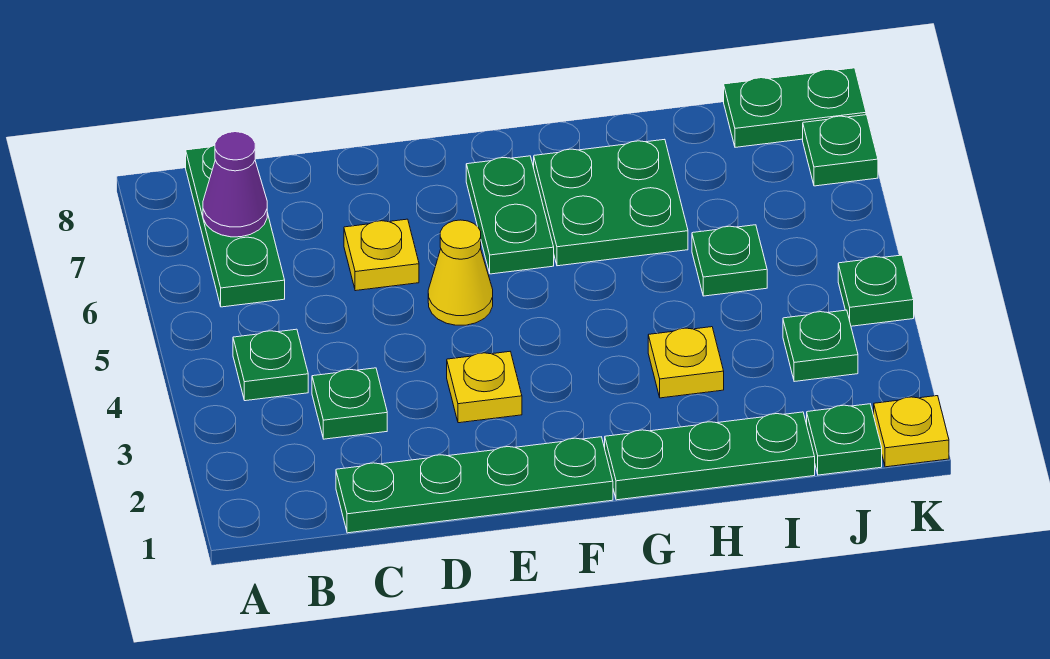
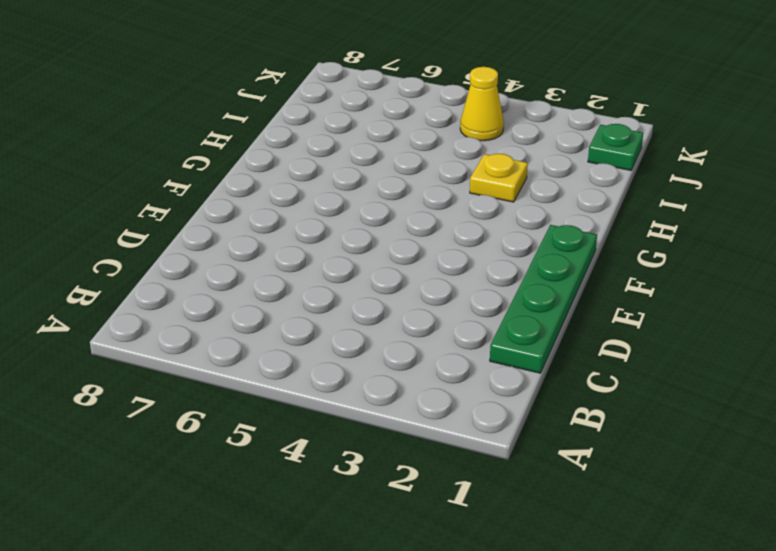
yellow 1x1 cone [460,67,504,141] -> yellow 1x1 cone moved to [428,220,493,325]
none -> green 1x1 plate [233,329,308,401]
none -> green 1x3 plate [186,145,285,307]
none -> green 1x1 plate [312,368,387,439]

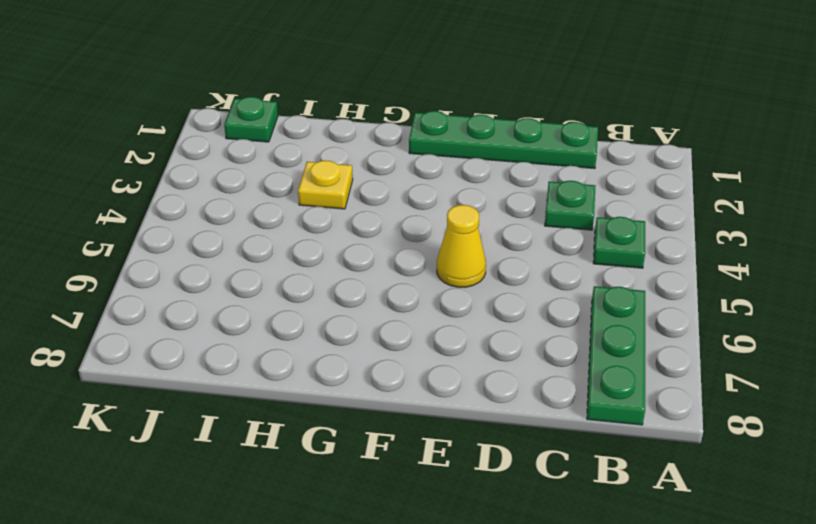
none -> yellow 1x1 plate [344,219,419,291]
none -> yellow 1x1 plate [447,352,522,423]
none -> green 1x2 plate [466,156,554,274]

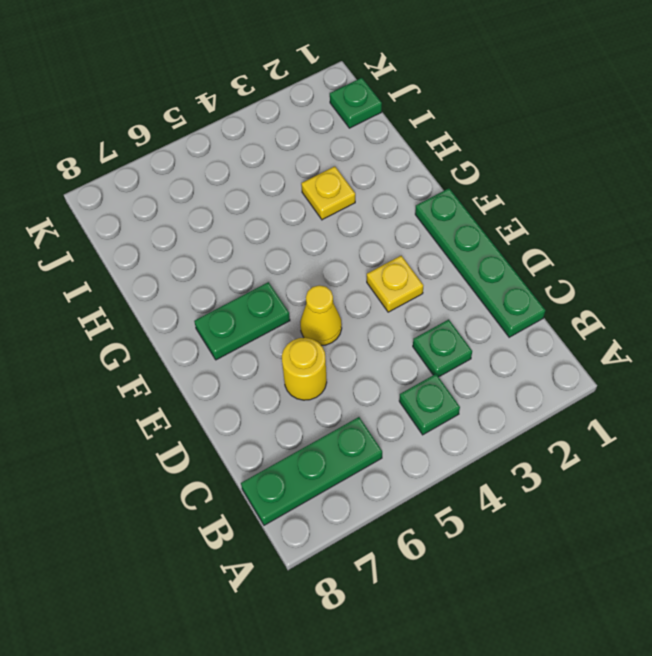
yellow 1x1 round brick [282,338,327,400] -> yellow 1x1 plate [344,219,419,291]
none -> green 1x3 plate [605,412,815,500]
none -> green 2x2 plate [534,139,688,266]
none -> green 1x1 plate [692,225,767,296]

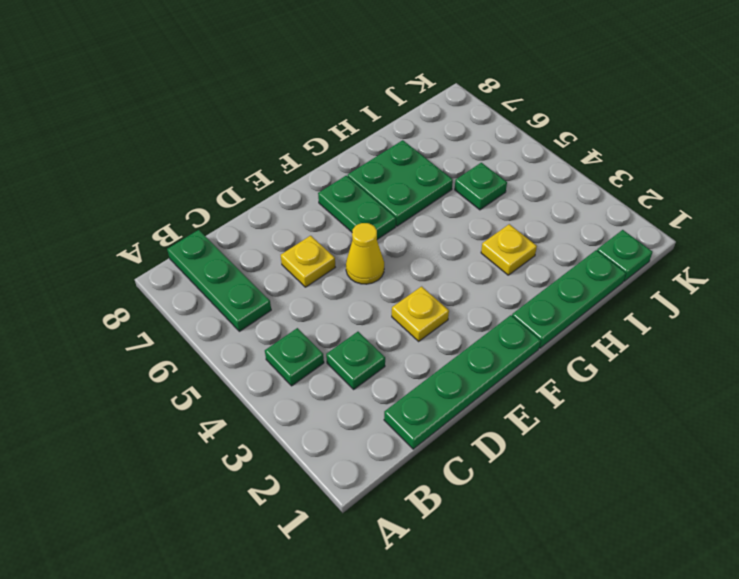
none -> green 1x1 plate [783,310,858,382]
none -> green 1x2 plate [724,68,866,147]
none -> yellow 1x1 plate [874,396,949,467]

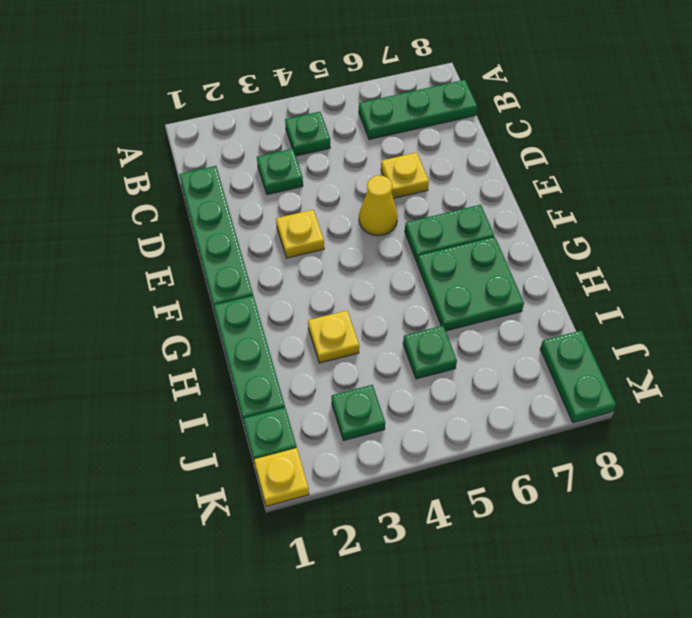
none -> green 1x1 plate [838,255,914,326]
none -> green 1x1 plate [803,115,878,186]
none -> purple 1x1 cone [203,132,267,237]

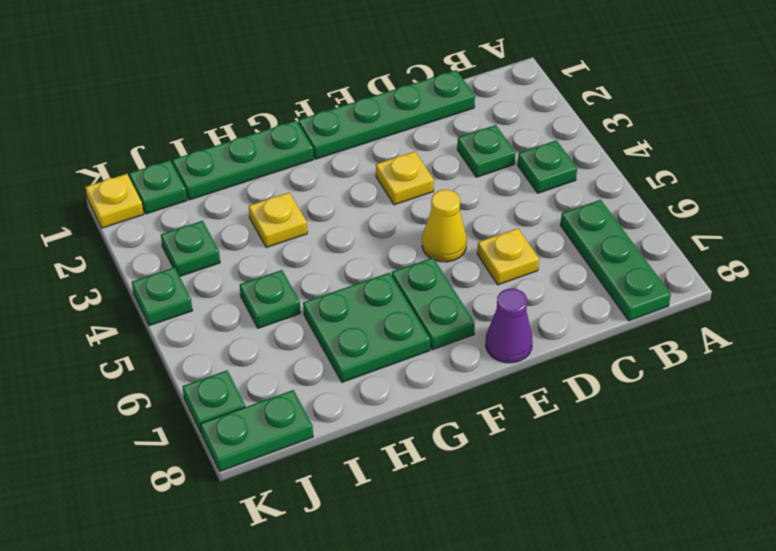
purple 1x1 cone [486,288,533,363] -> purple 1x1 cone moved to [203,132,267,237]

